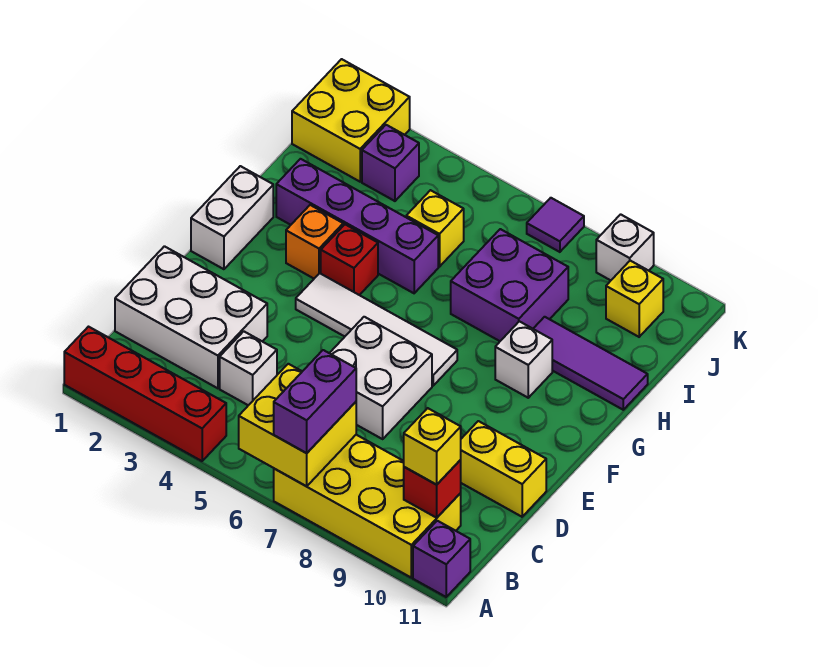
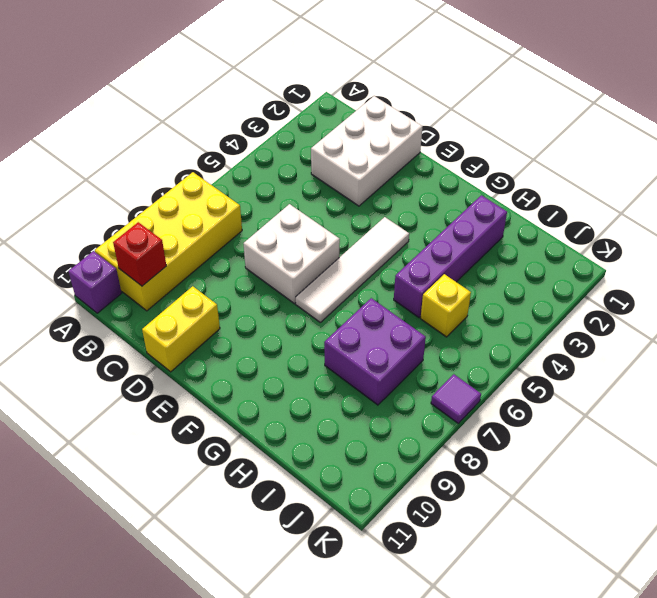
none -> red 1x4 brick [64,327,226,461]
none -> white 1x1 brick [220,331,277,405]
none -> white 1x2 brick [191,166,273,269]

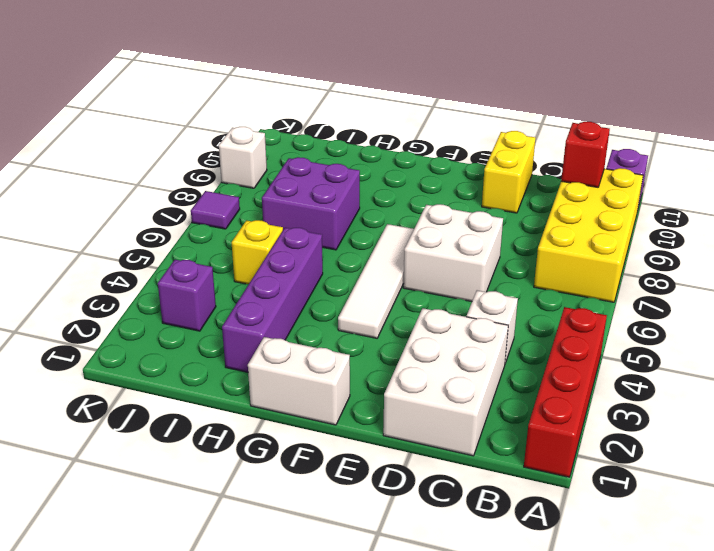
none -> orange 1x1 brick [286,205,343,278]
none -> red 1x1 brick [321,225,378,295]
none -> white 1x1 brick [495,321,552,398]

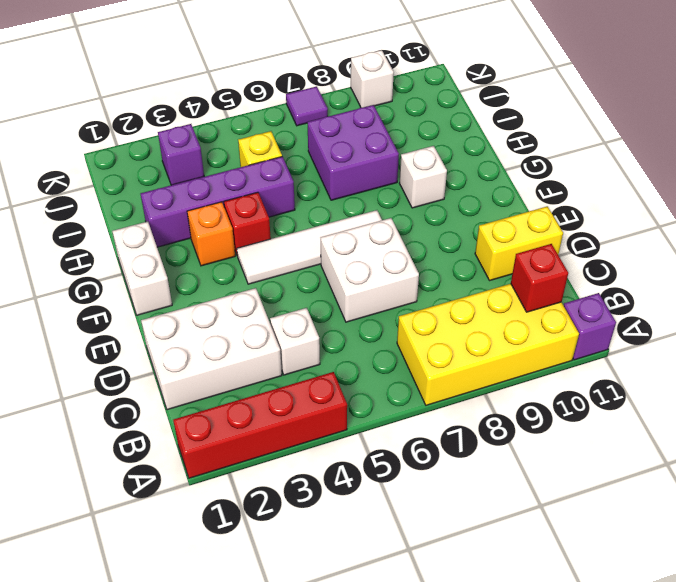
none -> purple 1x3 tile [533,317,648,410]
none -> yellow 2x2 brick [292,59,410,182]
none -> yellow 1x1 brick [606,261,663,337]

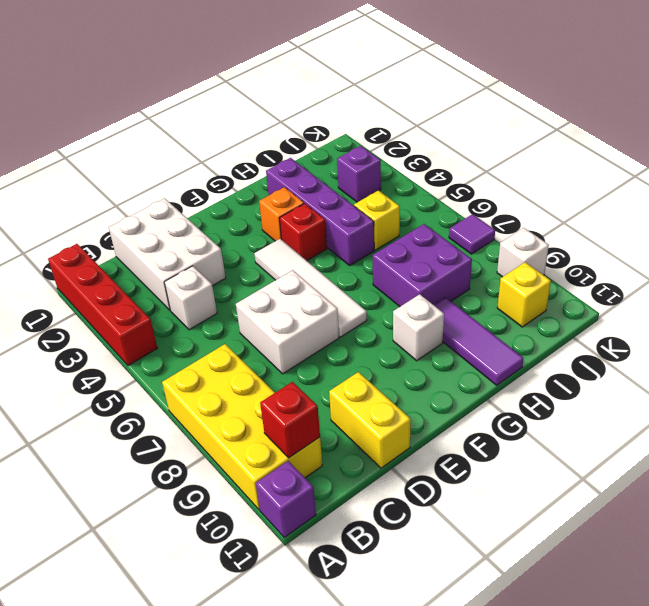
none -> white 1x2 brick [191,166,273,269]
none -> yellow 2x2 brick [292,59,410,182]
none -> yellow 2x2 brick [239,364,356,486]

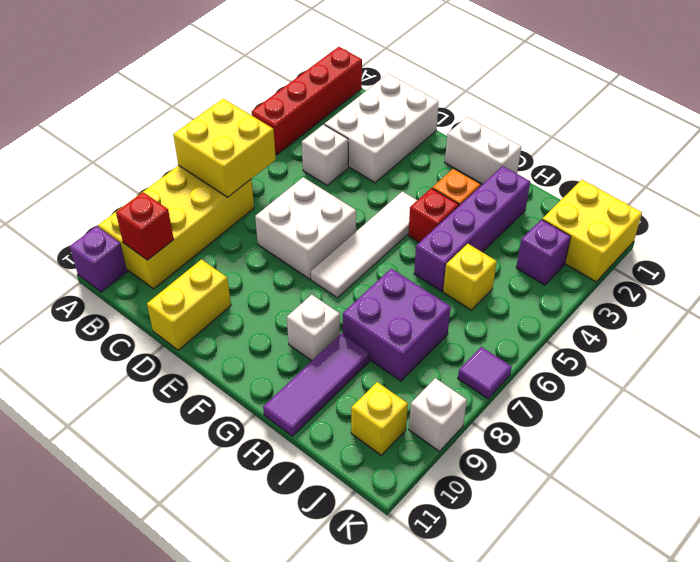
none -> purple 1x2 brick [274,350,356,453]
none -> yellow 1x1 brick [404,408,461,485]

